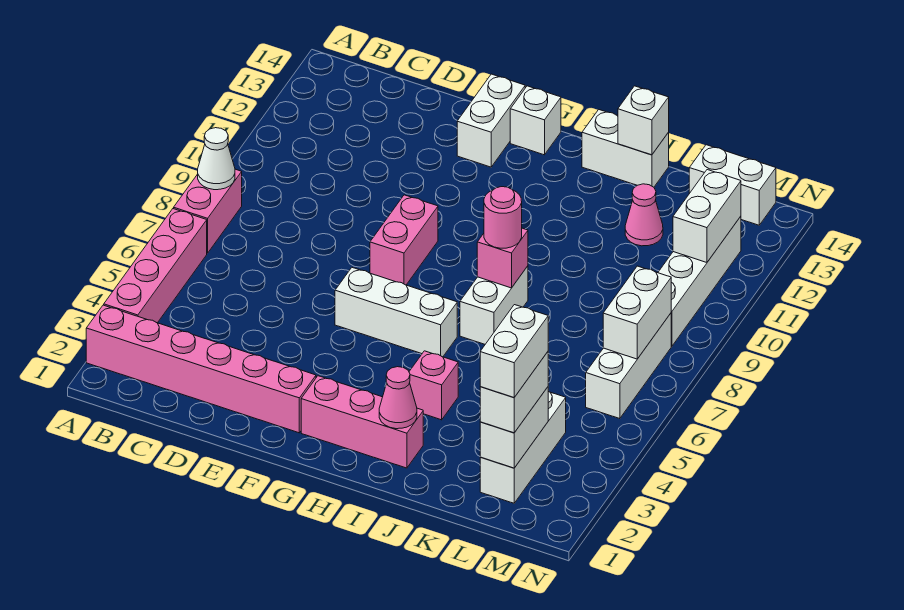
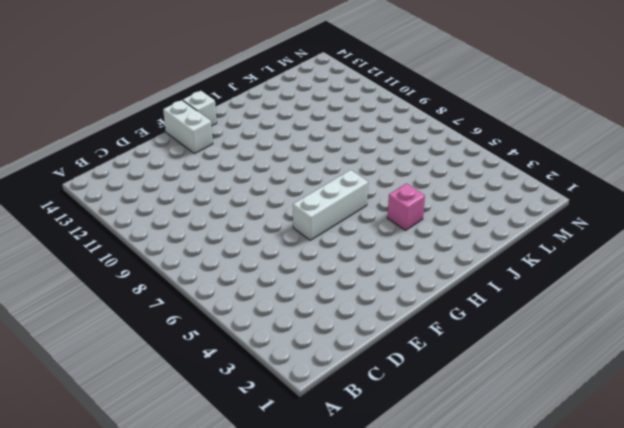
none -> pink 1x6 brick [86,305,316,433]
none -> pink 1x4 brick [104,209,207,323]
none -> pink 1x2 brick [174,169,242,253]

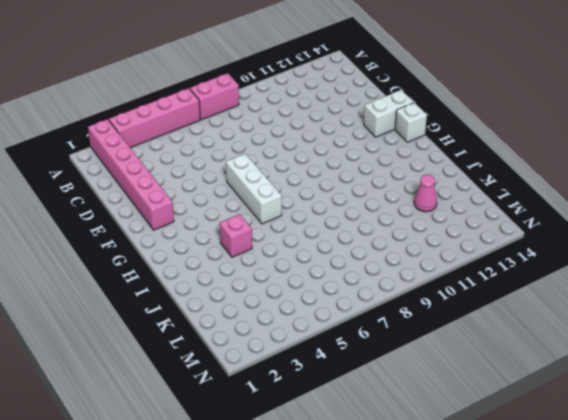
none -> pink 1x2 brick [370,195,438,285]
none -> pink 1x3 brick [301,376,423,468]
none -> white 1x2 brick [460,266,528,344]

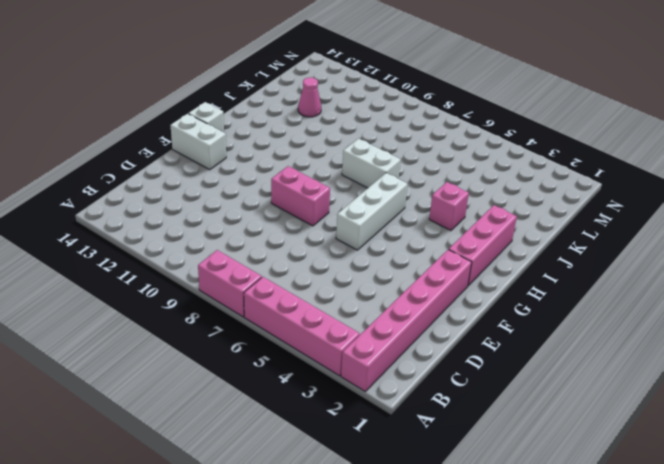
none -> white 1x2 brick [582,110,669,187]
none -> white 1x3 brick [480,391,566,503]
none -> white 1x2 brick [689,145,776,225]

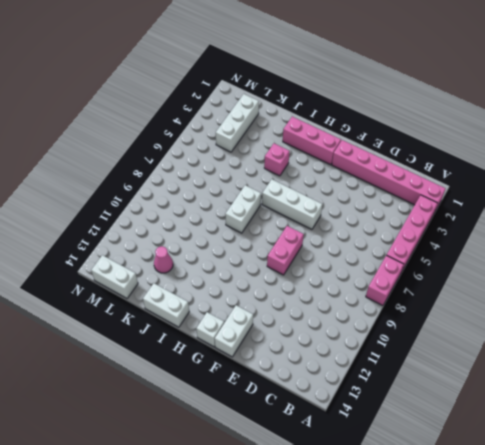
none -> white 1x3 brick [586,313,671,419]
none -> white 1x4 brick [658,216,741,346]
none -> white 1x1 cone [198,128,235,190]

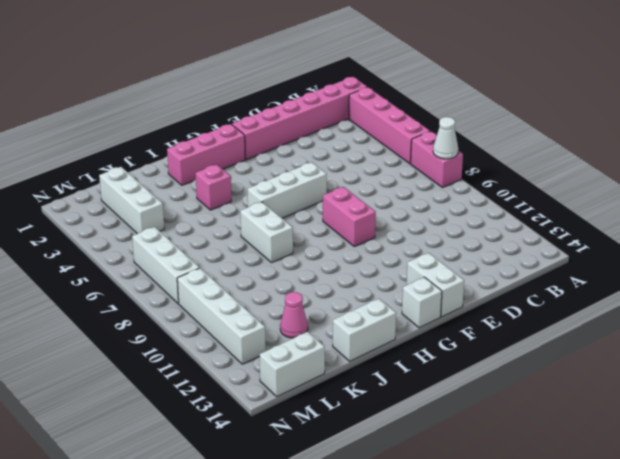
none -> pink 1x1 cone [379,367,417,429]
none -> pink 1x1 brick [477,228,528,288]
none -> white 1x1 brick [618,86,669,155]

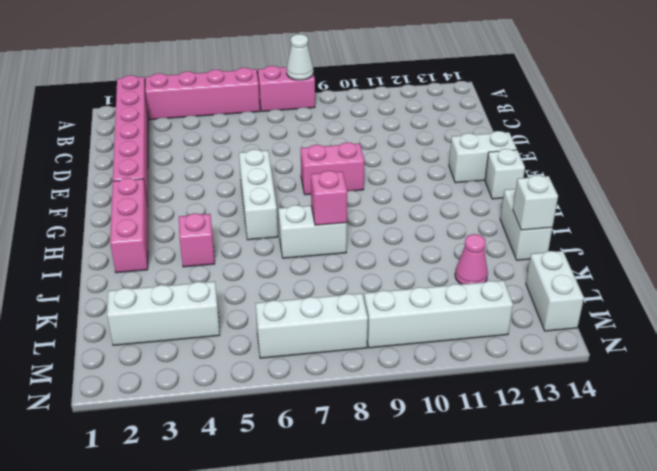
none -> pink 1x1 cone [379,367,417,429]
none -> white 1x2 brick [480,387,548,468]
none -> white 1x2 brick [603,266,671,359]

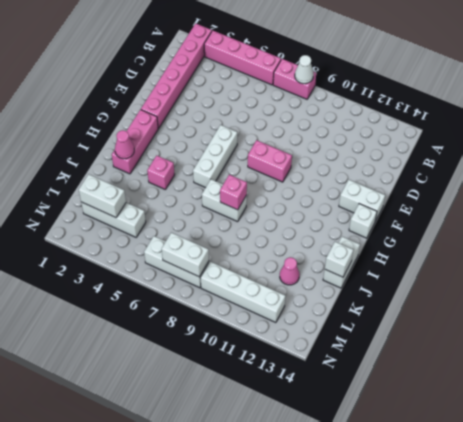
none -> white 1x2 brick [689,145,776,225]
none -> white 1x2 brick [673,170,741,262]
none -> pink 1x1 round brick [484,187,522,248]

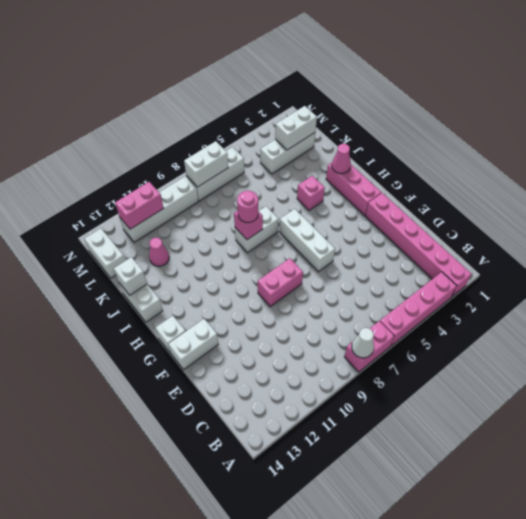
pink 1x2 brick [115,182,163,229] -> white 1x2 brick [673,170,741,262]
none -> white 1x2 brick [480,352,548,433]
none -> white 1x2 brick [480,305,548,398]

